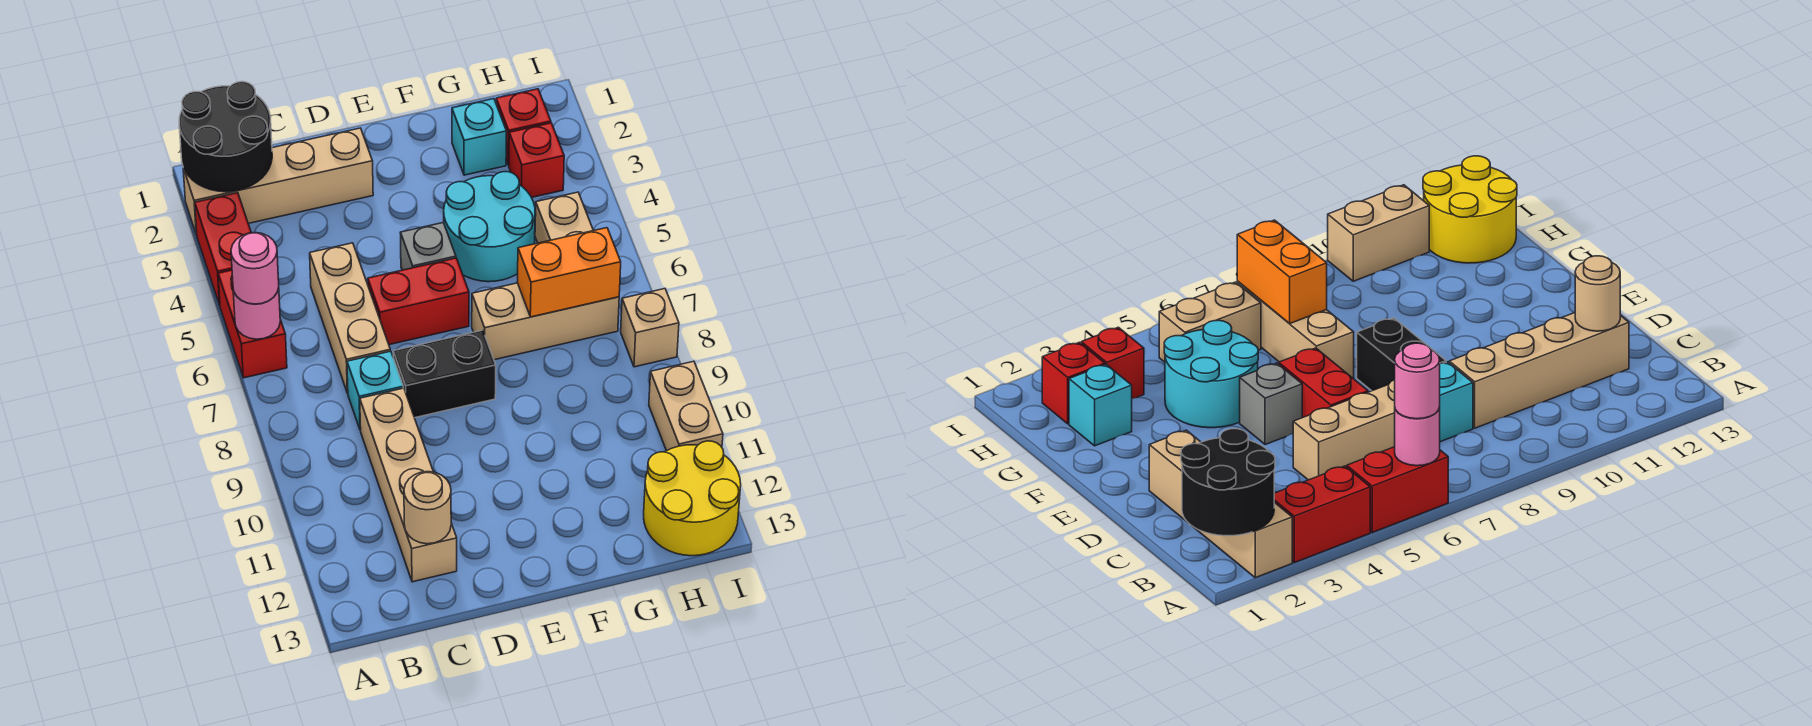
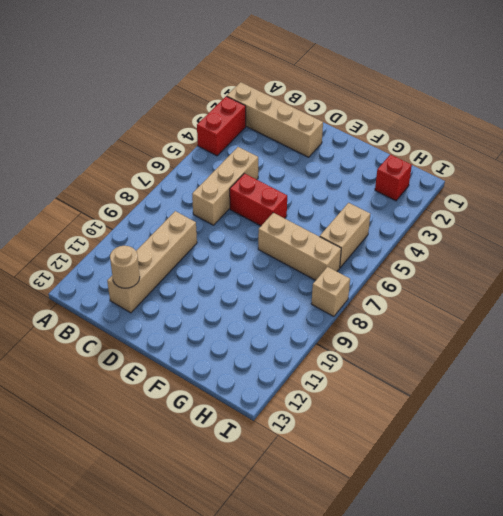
none -> red 1x2 brick [218,270,287,378]
none -> cyan 1x1 brick [347,351,403,430]
none -> black 1x2 brick [393,330,496,418]

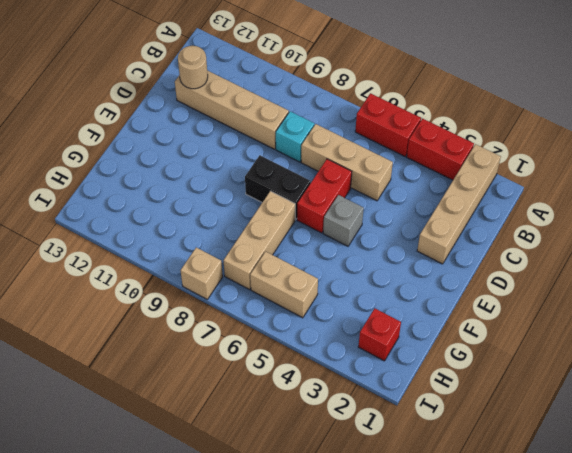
black 1x2 brick [245,155,311,220] -> black 1x2 brick turned to [393,330,496,418]
none -> cyan 2x2 round brick [444,172,535,282]
none -> cyan 1x1 brick [452,99,507,175]
none -> red 1x1 brick [509,123,564,197]

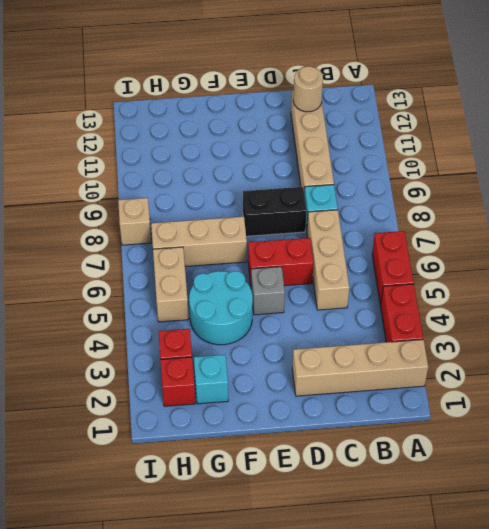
none -> yellow 2x2 round brick [644,441,741,556]
none -> tan 1x2 brick [649,361,723,451]
none -> black 2x2 round brick [179,82,272,192]

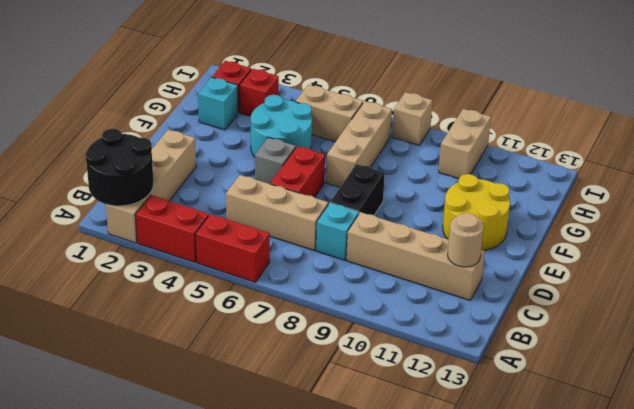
yellow 2x2 round brick [443,174,510,250] -> yellow 2x2 round brick moved to [644,441,741,556]
tan 1x2 brick [439,109,491,179] -> tan 1x2 brick turned to [649,361,723,451]
none -> pink 1x1 round brick [233,288,280,339]
none -> orange 1x2 brick [517,228,621,317]
none -> pink 1x1 round brick [231,233,279,304]

